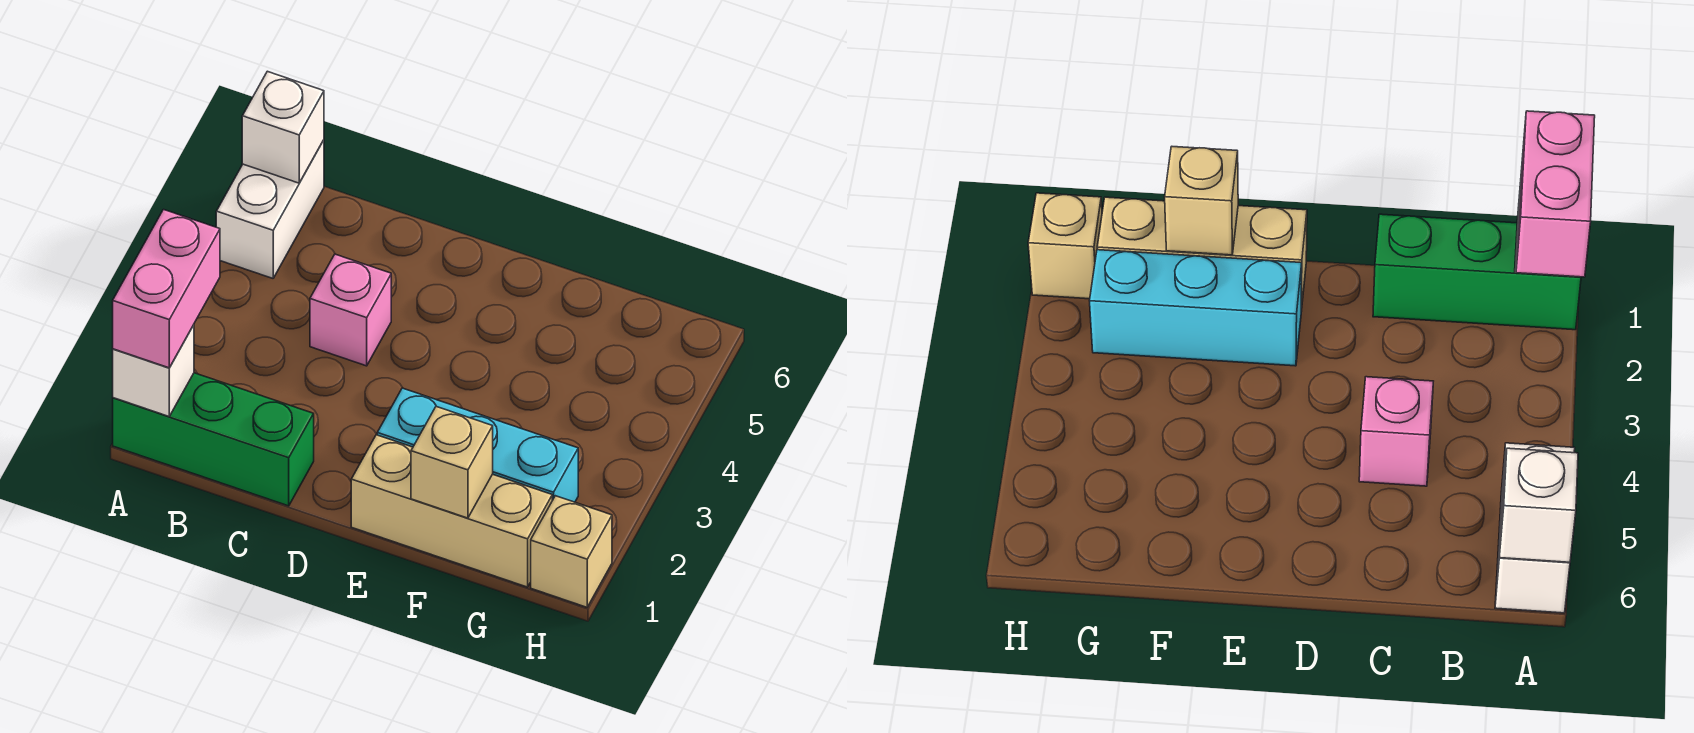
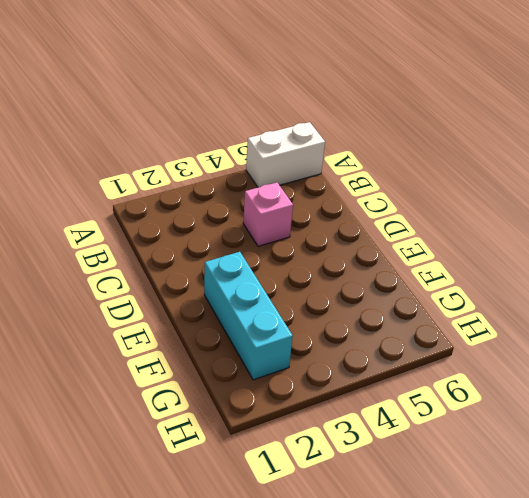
none -> green 1x3 brick [113,373,314,506]
none -> tan 1x3 brick [351,435,552,587]

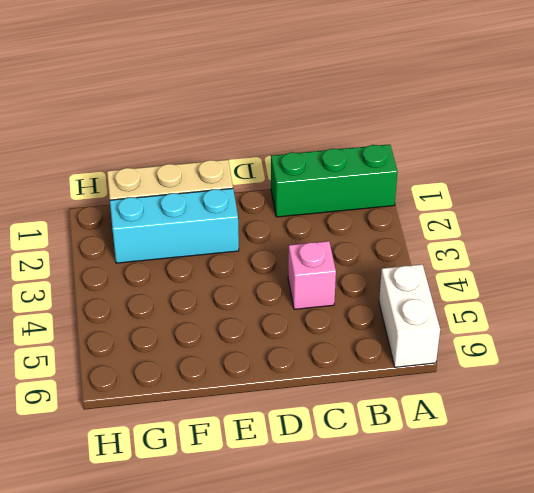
none -> tan 1x1 brick [531,496,612,607]
none -> white 1x1 brick [113,325,194,416]

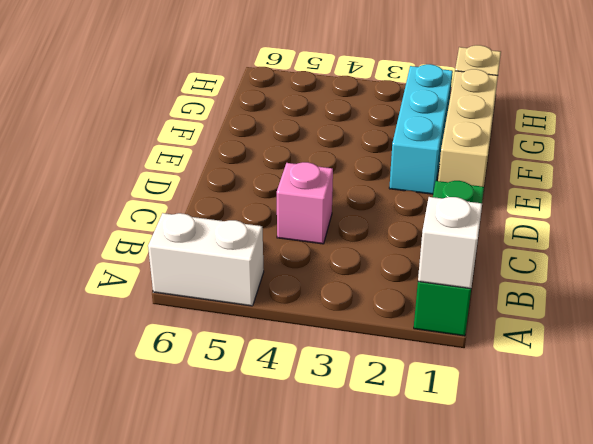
none -> white 1x1 brick [242,71,324,183]
none -> tan 1x1 brick [411,406,493,518]

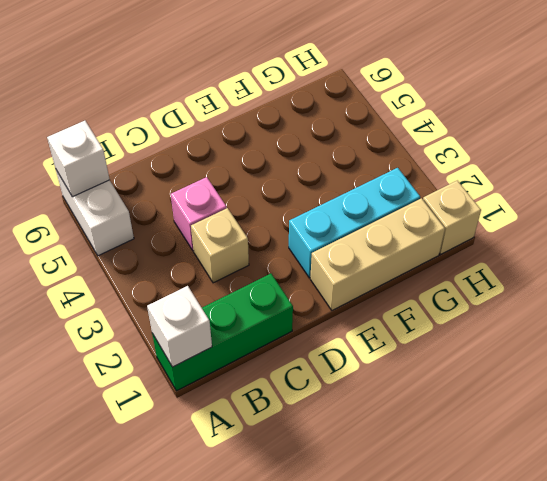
tan 1x1 brick [191,208,249,283] -> tan 1x1 brick moved to [411,406,493,518]
none -> pink 1x2 brick [113,210,220,368]

